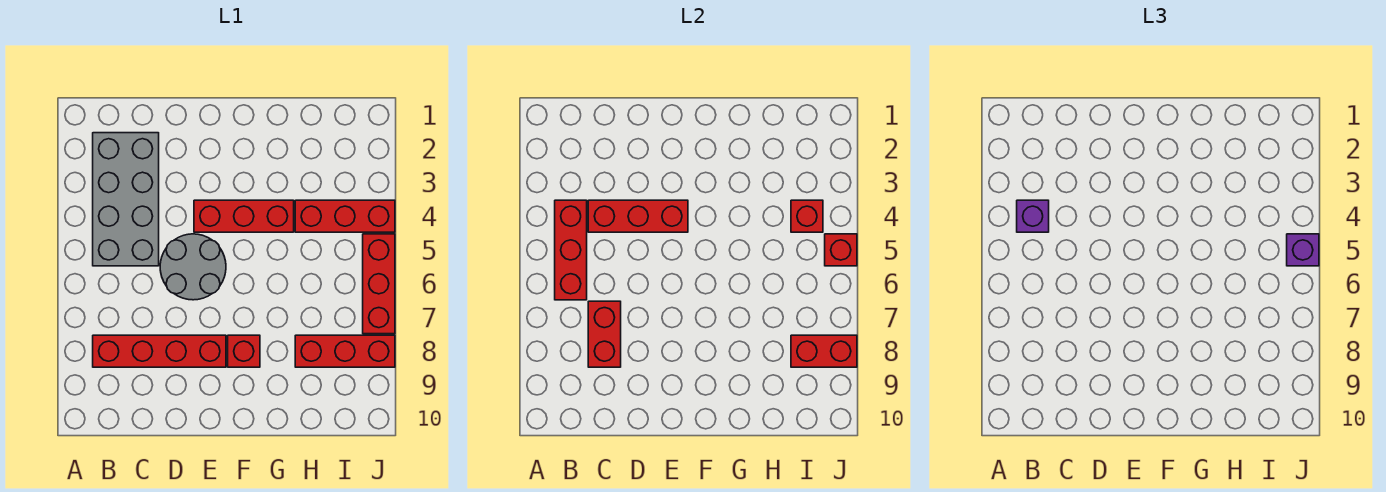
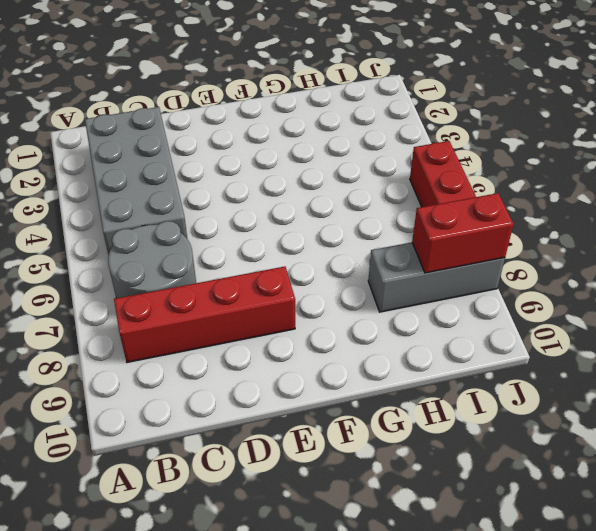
grey 2x2 round brick [108,221,196,298] -> grey 2x2 round brick moved to [160,234,226,300]
grey 1x3 brick [368,242,505,312] -> red 1x3 brick [295,335,395,367]
none -> red 1x3 brick [194,200,294,232]
none -> red 1x1 brick [228,335,260,367]
none -> red 1x3 brick [295,200,395,232]

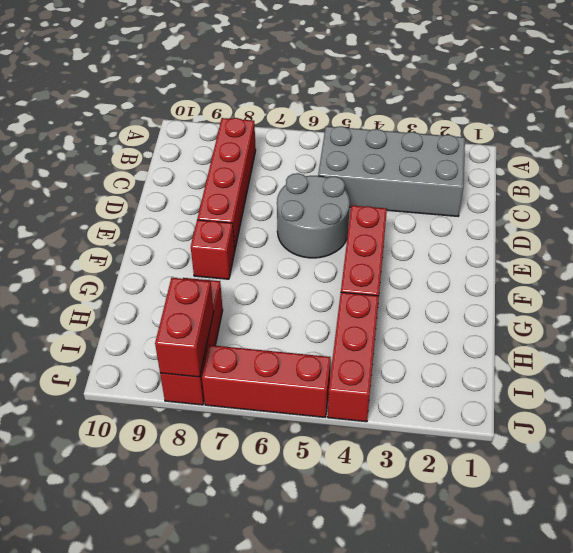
none -> red 1x3 brick [555,200,587,300]
none -> red 1x3 brick [588,200,688,232]
none -> red 1x2 brick [588,301,621,367]

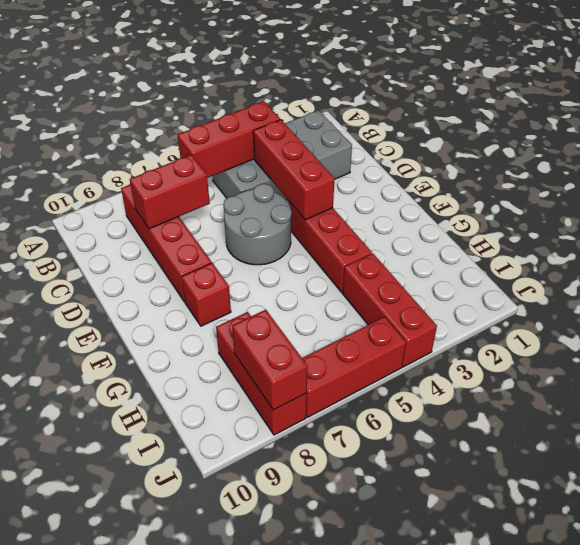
none -> red 1x1 brick [791,200,823,232]
none -> red 1x1 brick [825,234,857,266]
none -> purple 1x1 brick [1017,200,1049,232]

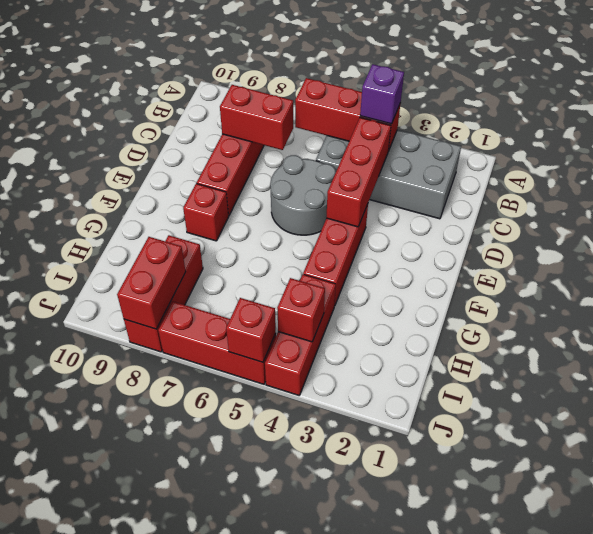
none -> purple 1x1 brick [1287,234,1319,266]

